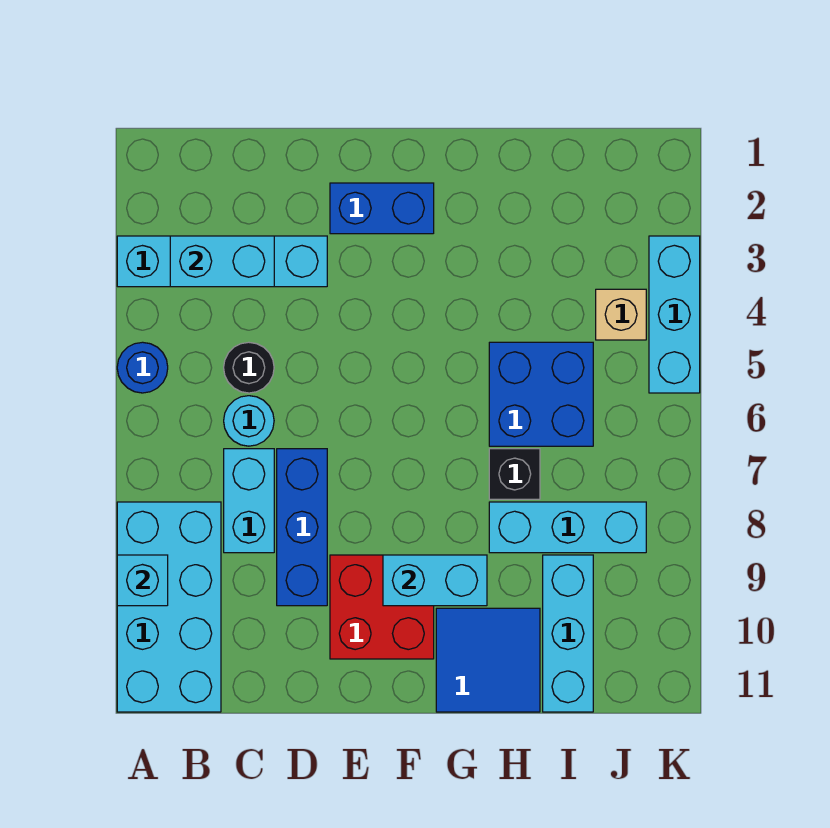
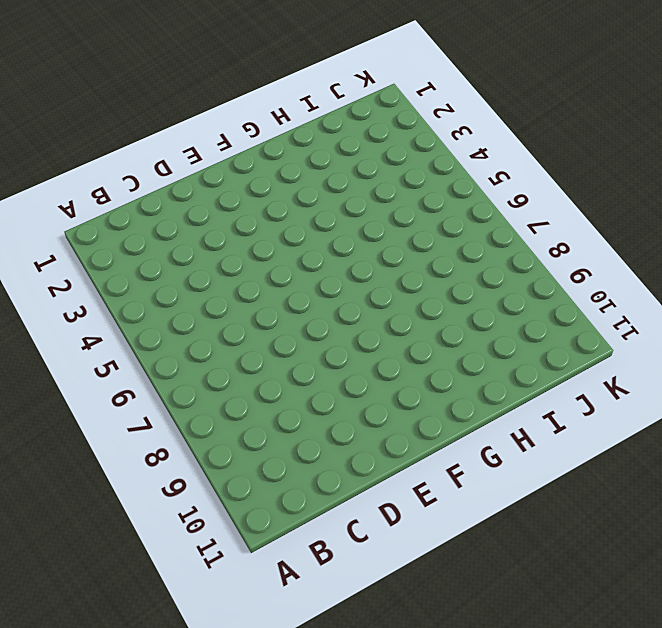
none -> cyan 1x4 brick [117,236,327,287]
none -> blue 1x1 round brick [117,342,168,393]
none -> cyan 2x4 brick [117,502,221,712]

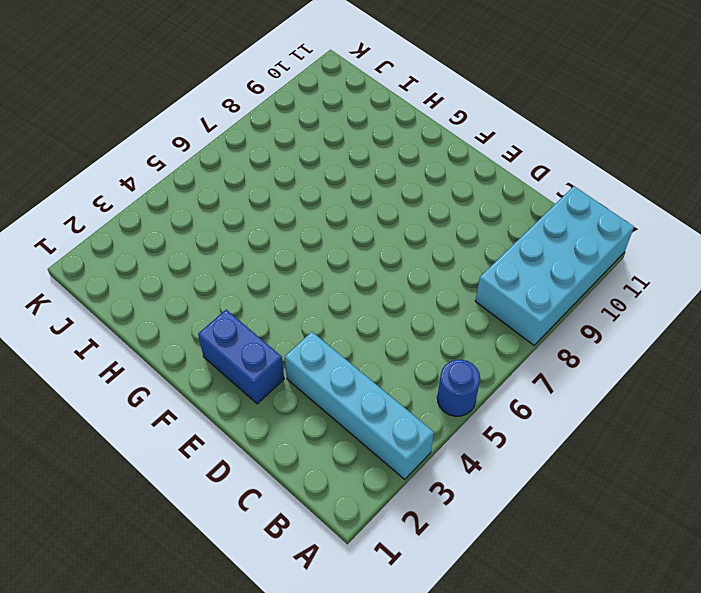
none -> black 1x1 round brick [224,342,274,393]
none -> cyan 1x1 round brick [224,396,274,446]
none -> cyan 1x2 brick [224,449,274,553]

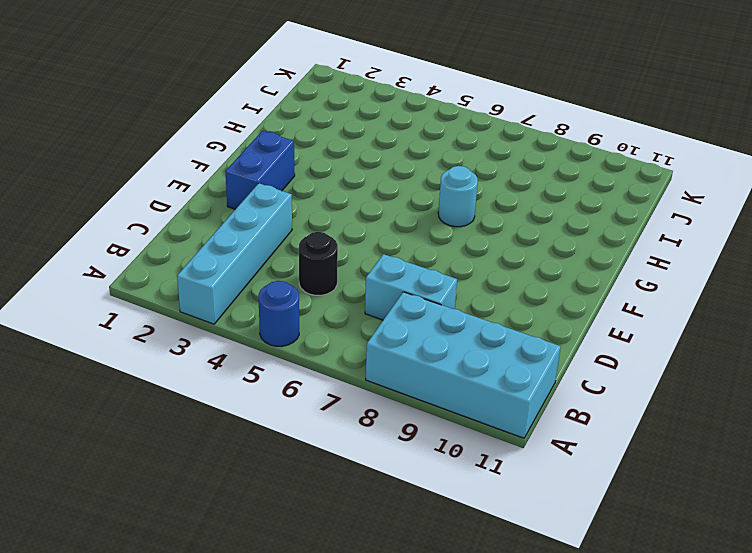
cyan 1x1 round brick [438,166,478,227] -> cyan 1x1 round brick moved to [224,396,274,446]
none -> blue 1x3 brick [277,449,327,606]
none -> red 2x2 brick [330,555,434,659]
none -> blue 2x2 tile [436,608,540,712]

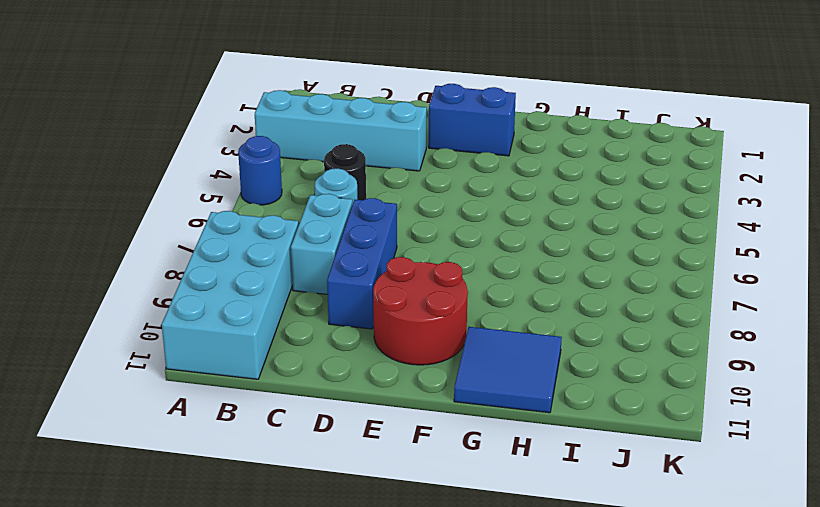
red 2x2 round brick [373,257,468,365] -> red 2x2 brick [330,555,434,659]
none -> blue 2x2 brick [489,342,593,446]
none -> black 1x1 brick [489,449,540,499]
none -> cyan 1x3 brick [489,502,646,553]

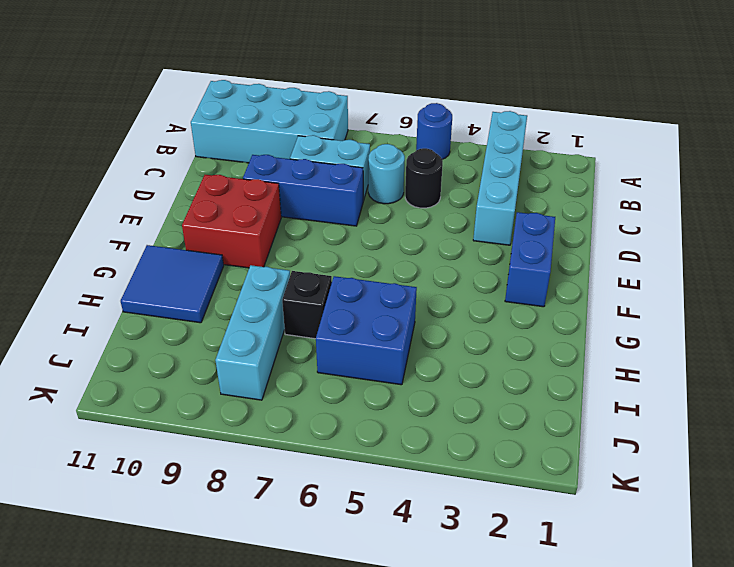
none -> cyan 1x3 brick [543,555,593,712]
none -> tan 1x1 brick [596,289,646,340]
none -> cyan 1x3 brick [649,236,700,393]

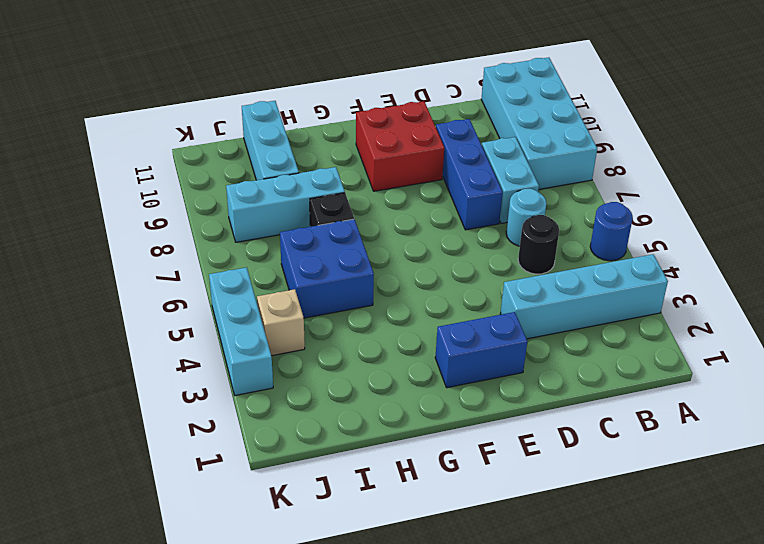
none -> blue 2x2 tile [436,608,540,712]
none -> cyan 1x1 brick [117,555,168,606]
none -> cyan 1x2 brick [170,236,274,287]

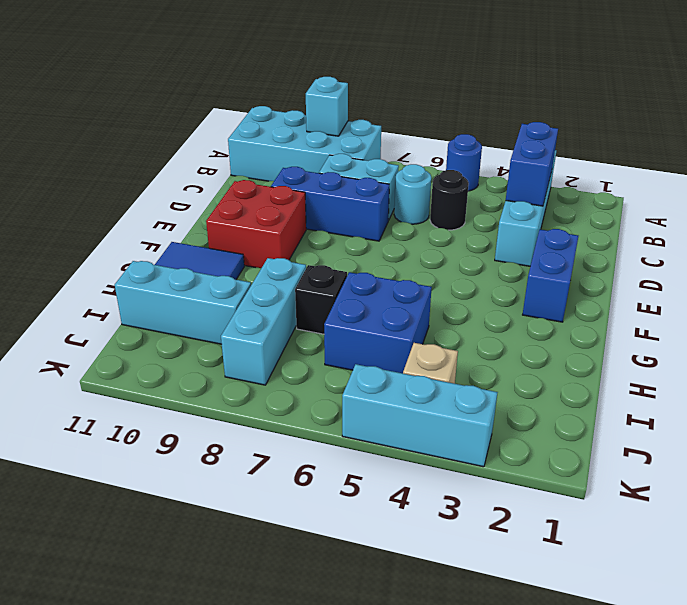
blue 1x2 brick [506,122,558,206] -> cyan 1x2 brick [170,236,274,287]
none -> cyan 1x2 brick [383,555,487,606]

